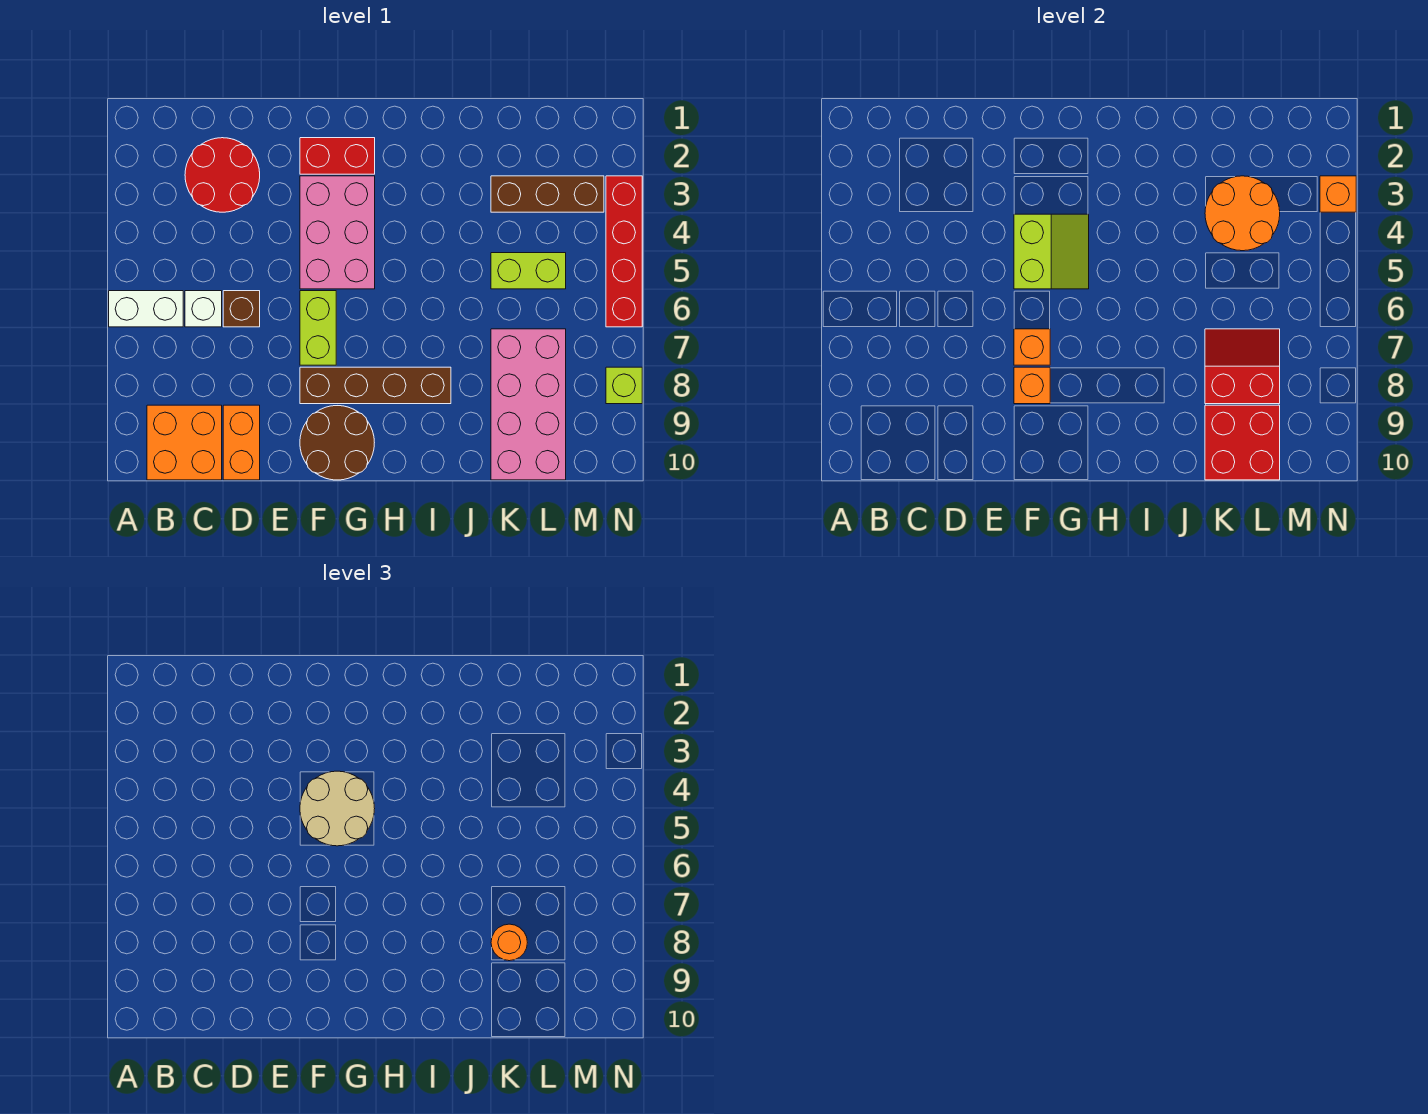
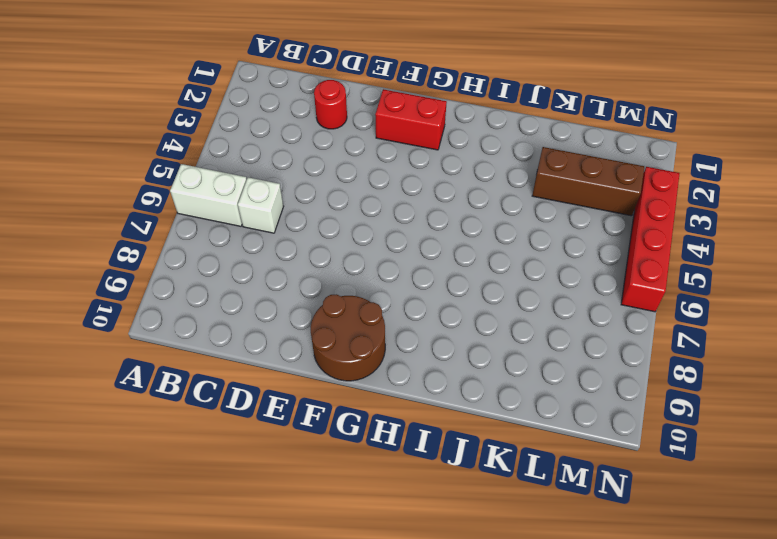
red 1x1 round brick [314,80,347,129] -> red 2x2 round brick [185,138,260,212]
none -> orange 2x2 brick [147,405,222,480]
none -> brown 1x1 brick [223,291,260,327]
none -> orange 1x2 brick [223,405,260,480]

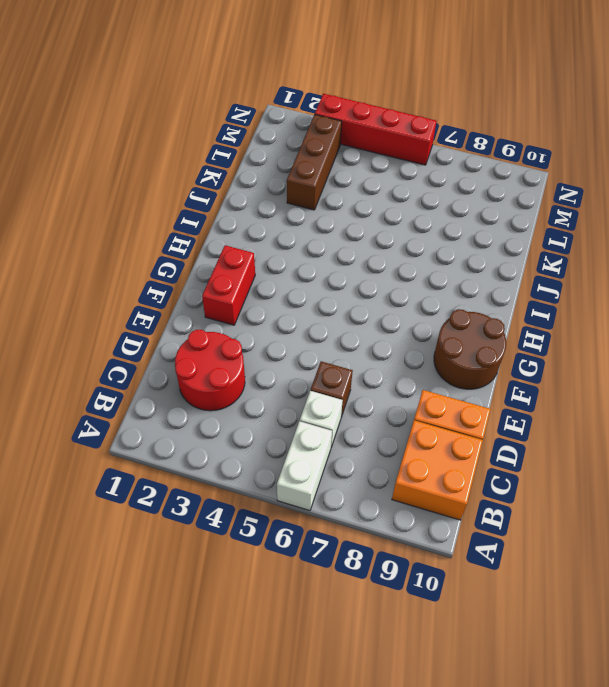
none -> pink 2x3 brick [300,176,375,289]
none -> lime 1x2 brick [300,291,336,365]
none -> brown 1x4 brick [300,367,451,404]

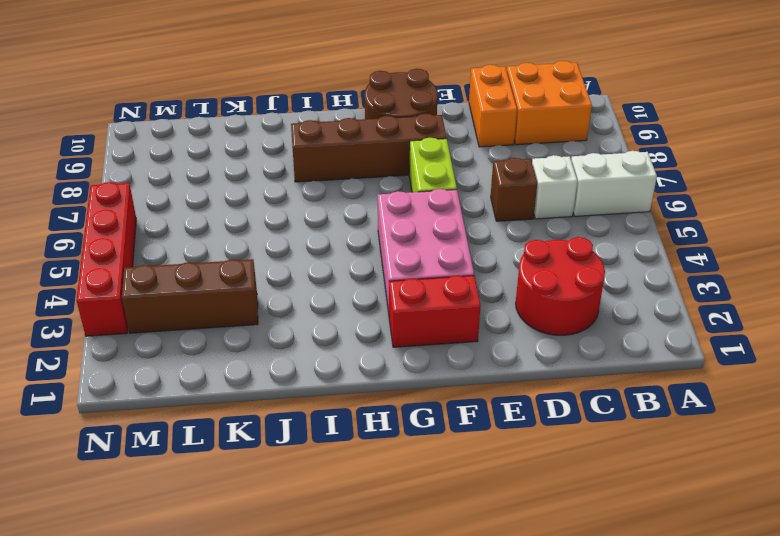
none -> lime 1x2 brick [491,253,566,289]
none -> pink 2x4 brick [491,329,566,480]
none -> lime 1x1 brick [606,367,642,404]

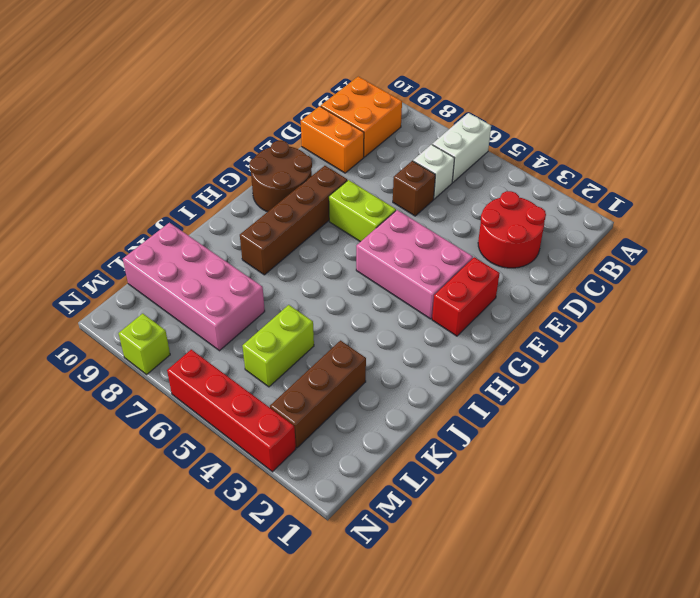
none -> lime 2x2 slope [1014,214,1089,289]
none -> orange 1x1 brick [1014,329,1050,365]
none -> orange 1x1 brick [1014,367,1050,404]

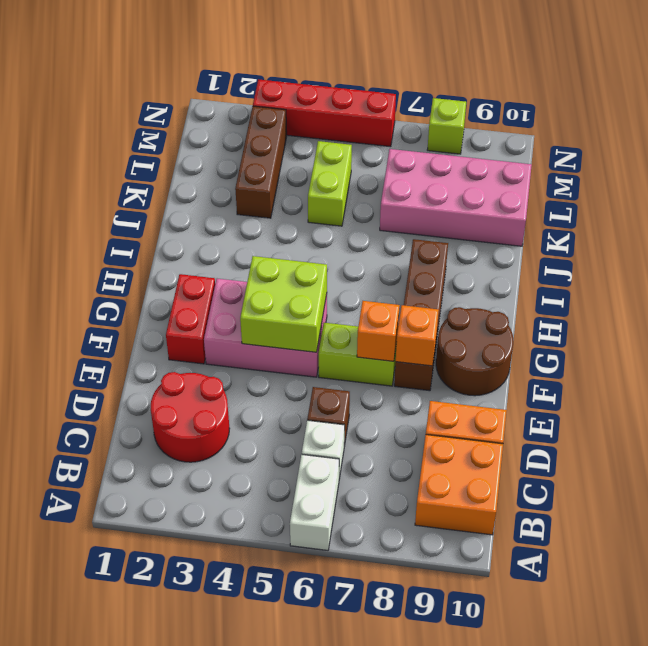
lime 2x2 brick [240,256,327,352] -> lime 2x2 slope [1014,214,1089,289]
none -> orange 2x2 round brick [1205,176,1280,251]
none -> red 2x2 slope [1205,329,1280,404]
none -> red 2x2 brick [1205,405,1280,480]

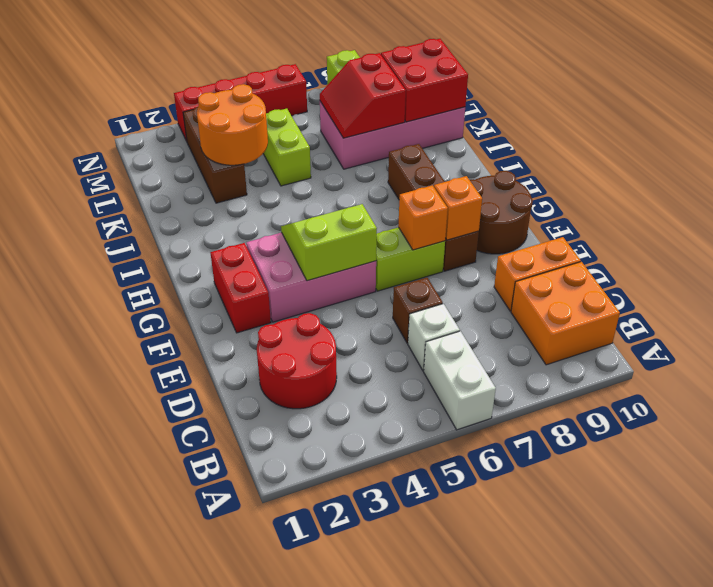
none -> orange 1x1 brick [1320,176,1356,212]
none -> tan 2x2 round brick [300,771,375,846]
none -> orange 1x1 round brick [491,924,527,961]

